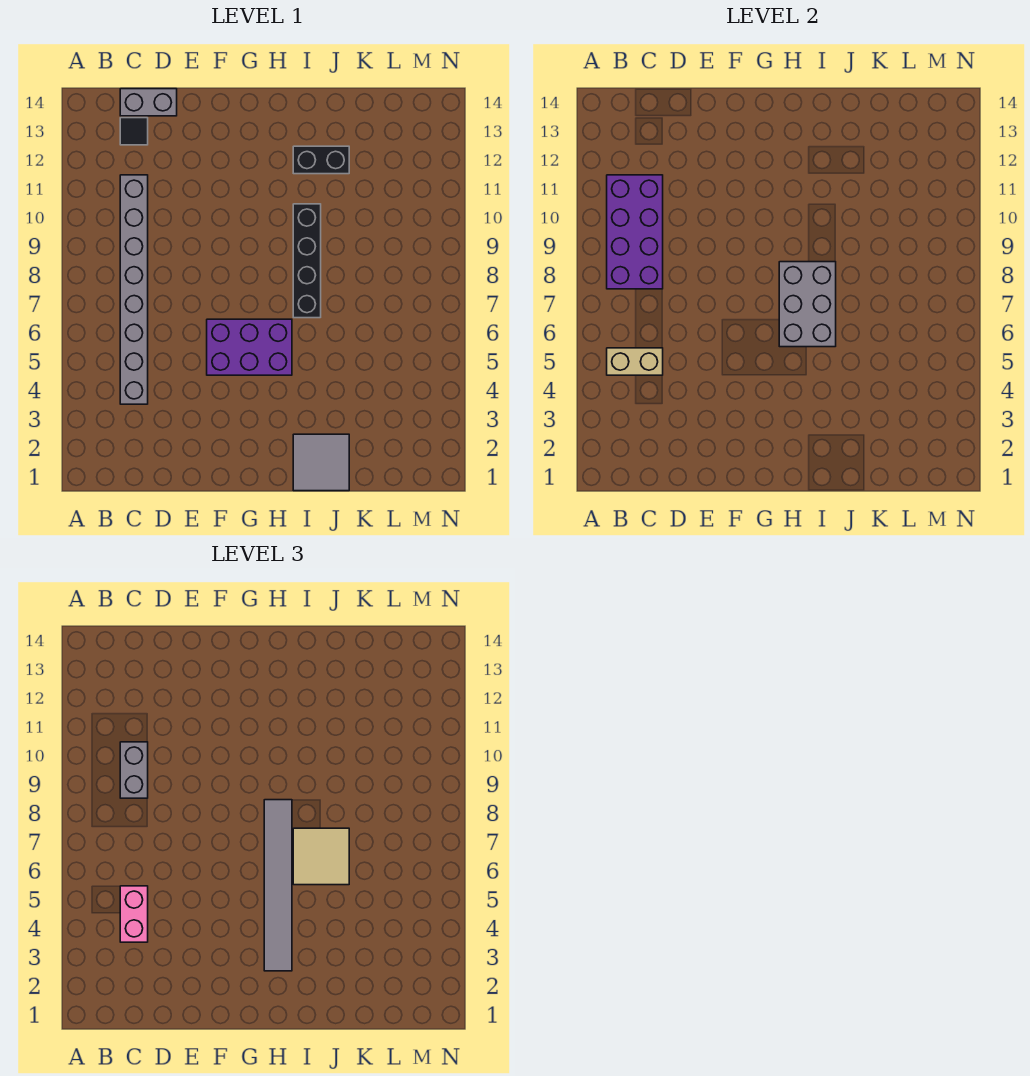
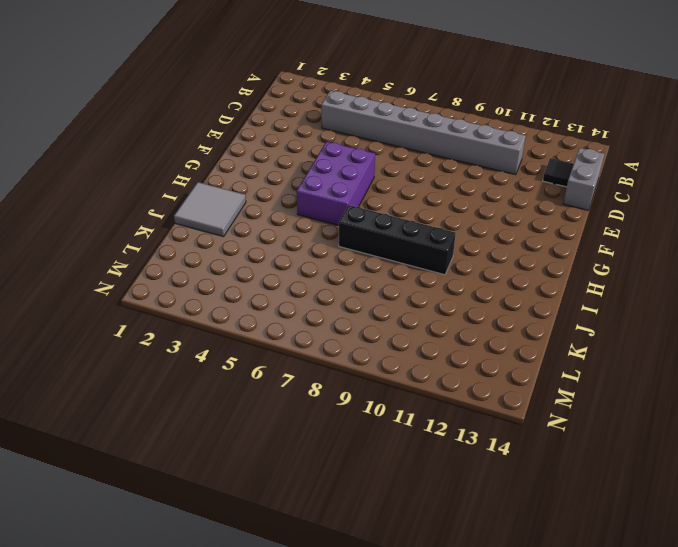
none -> black 1x2 brick [293,146,349,174]
none -> tan 1x2 brick [607,348,663,375]
none -> purple 2x4 brick [607,175,663,289]

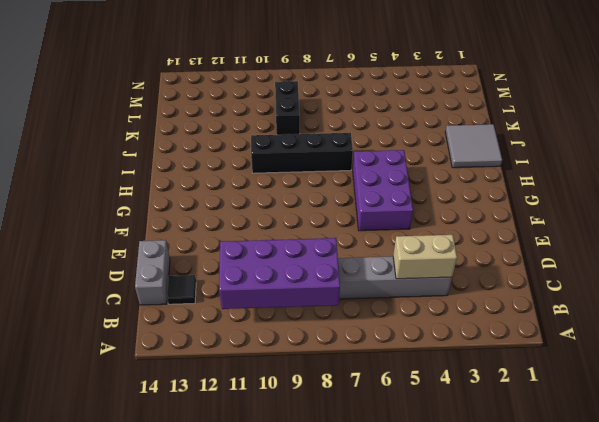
tan 1x2 brick [393,235,457,279] -> tan 1x2 brick turned to [607,348,663,375]
black 1x2 brick [275,81,300,135] -> black 1x2 brick moved to [293,146,349,174]
none -> grey 2x3 brick [779,262,836,347]
none -> pink 1x2 brick [120,886,148,942]
none -> grey 1x2 brick [120,742,148,798]

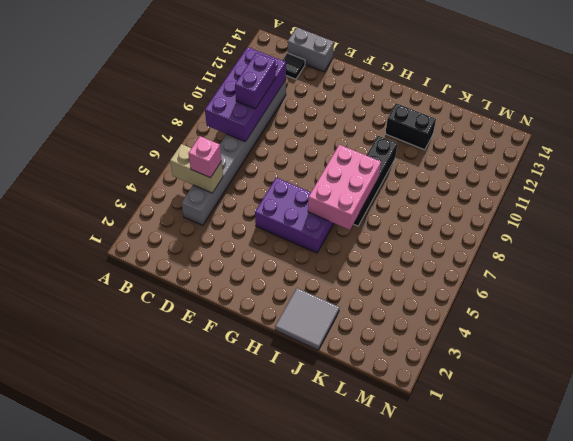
pink 1x1 brick [188,136,222,178] -> pink 1x2 brick [120,886,148,942]
purple 1x2 brick [235,53,276,109] -> grey 1x2 brick [120,742,148,798]
pink 2x3 brick [308,145,381,230] -> grey 2x3 brick [779,262,836,347]
none -> grey 1x6 tile [264,800,292,971]
none -> tan 2x2 tile [293,828,349,885]

